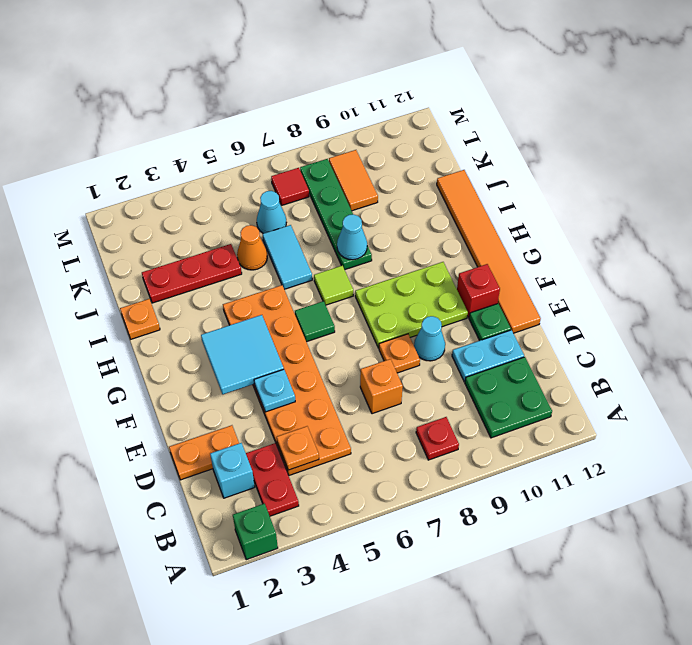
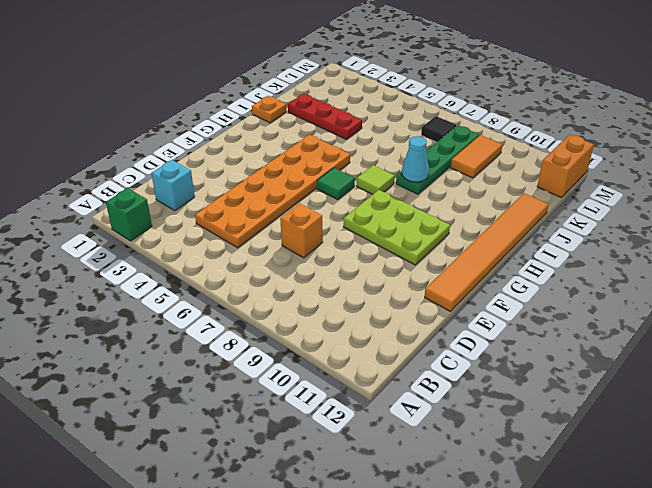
black 1x1 tile [421,116,457,142] -> red 1x1 tile [271,168,309,205]
orange 1x2 brick [537,135,594,197] -> none
none -> red 1x2 plate [246,443,299,516]
none -> red 1x1 plate [416,417,459,460]
none -> green 2x2 plate [465,357,552,438]

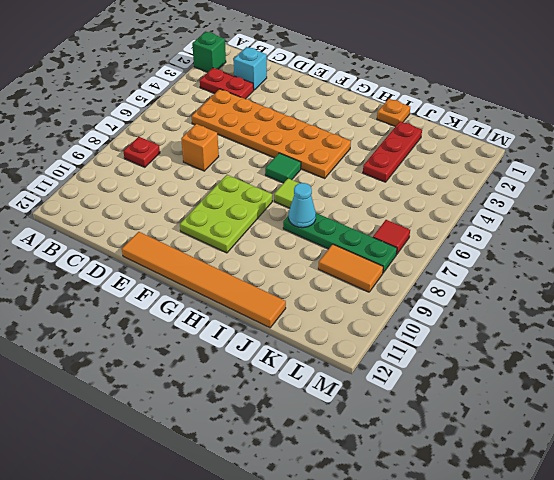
none -> green 2x2 plate [465,357,552,438]
none -> orange 1x2 plate [169,425,239,480]
none -> cyan 1x2 plate [452,330,524,382]

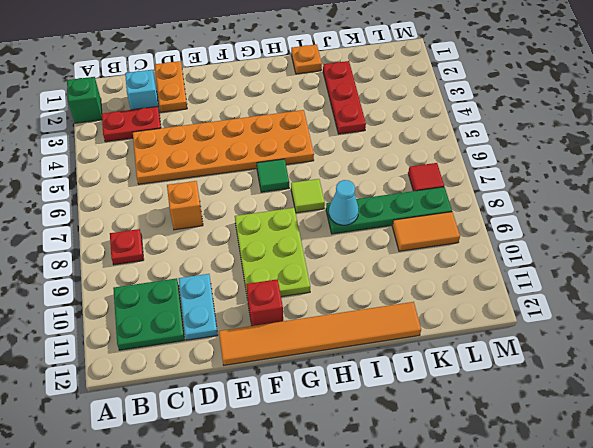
none -> orange 1x1 plate [379,334,420,373]
none -> cyan 1x1 cone [414,316,445,361]
none -> green 1x1 plate [469,304,511,341]

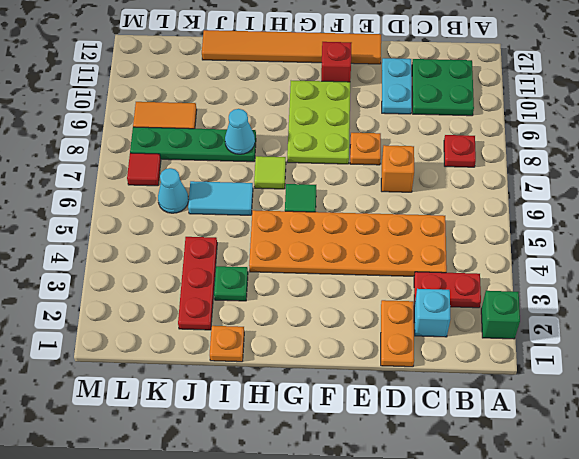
green 1x1 plate [214,266,248,301] -> green 1x1 plate moved to [469,304,511,341]
none -> cyan 1x1 cone [414,316,445,361]
none -> orange 1x1 cone [237,225,267,270]
none -> orange 1x1 plate [277,426,319,470]

